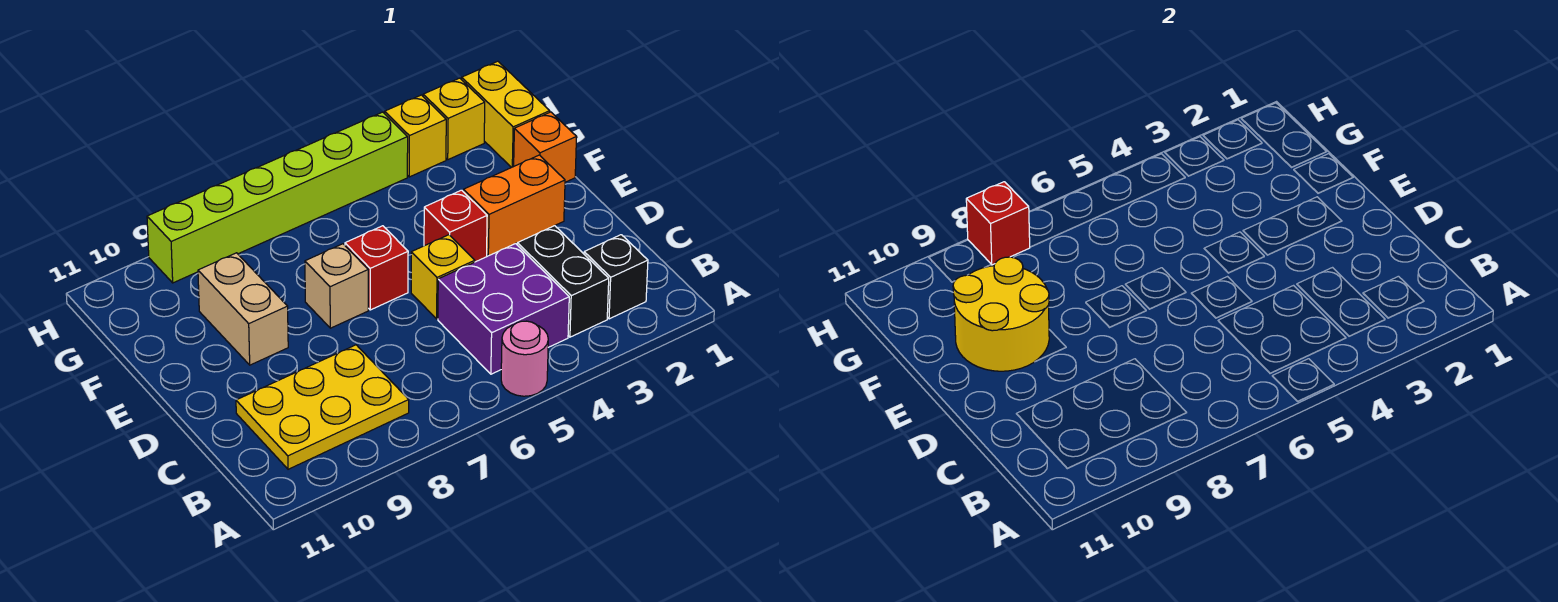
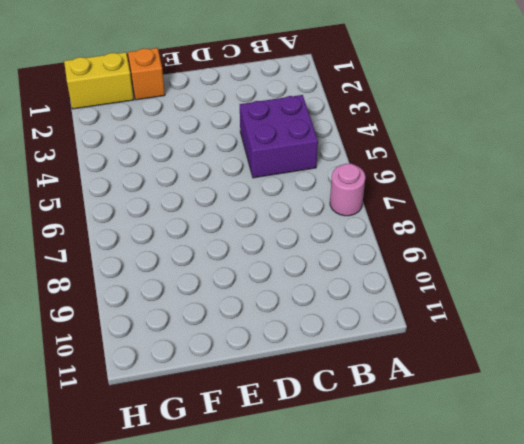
pink 1x1 round brick [330,164,365,216] -> pink 1x1 round brick moved to [501,321,548,396]
none -> black 1x1 brick [584,235,648,319]
none -> black 1x2 brick [517,226,609,337]
none -> yellow 2x3 plate [236,345,409,469]

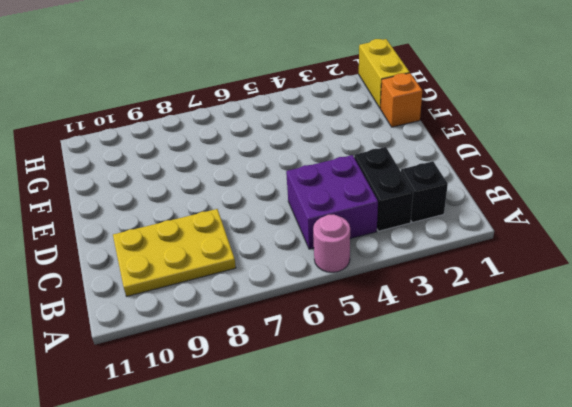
none -> yellow 1x1 brick [411,235,475,319]
none -> orange 1x2 brick [463,155,565,256]
none -> red 1x1 brick [424,190,487,262]

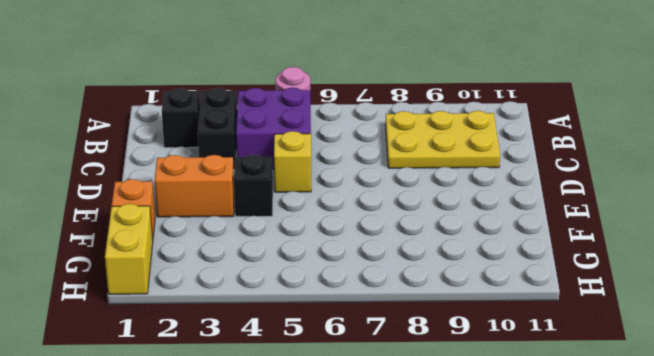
black 1x1 brick [234,154,273,216] -> red 1x1 brick [424,190,487,262]
none -> red 1x1 brick [345,226,408,310]
none -> tan 1x1 brick [305,244,368,328]
none -> tan 1x2 brick [198,253,288,365]

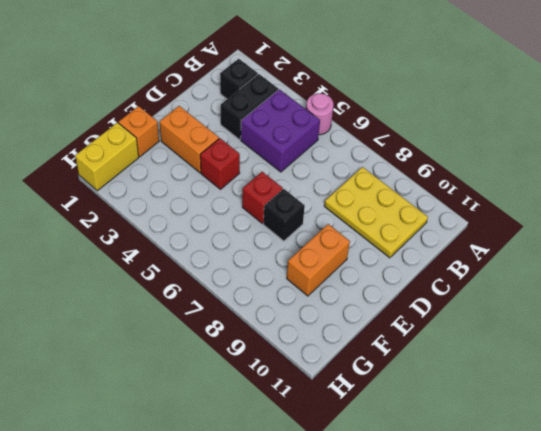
black 1x1 brick [263,189,305,241] -> tan 1x1 brick [305,244,368,328]
orange 1x2 brick [287,224,350,296] -> tan 1x2 brick [198,253,288,365]
none -> yellow 1x1 brick [411,235,475,319]
none -> yellow 1x1 brick [423,78,485,160]
none -> yellow 1x1 brick [385,95,446,177]

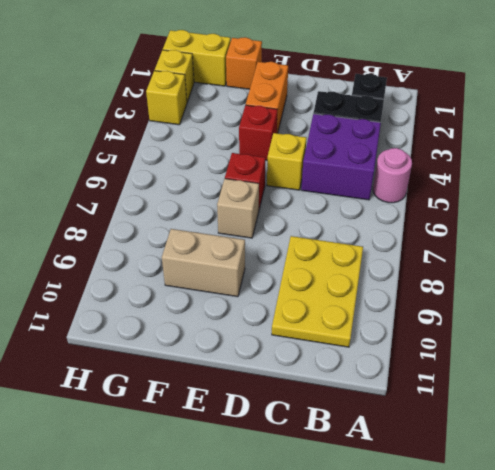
none -> lime 1x6 brick [147,112,408,283]
none -> yellow 2x2 round brick [953,257,1049,371]
none -> red 1x1 brick [966,182,1030,265]

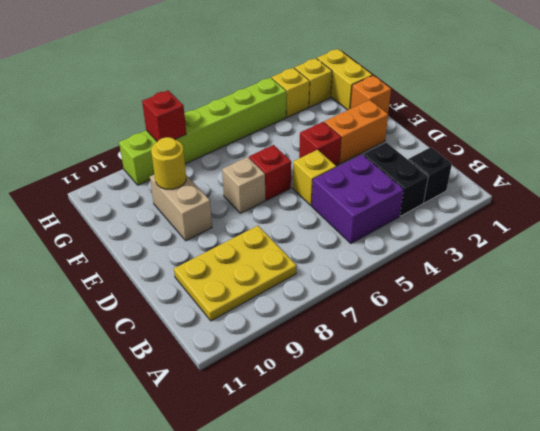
yellow 1x1 round brick [151,137,186,189] -> yellow 2x2 round brick [953,257,1049,371]
none -> pink 1x1 round brick [501,321,548,396]

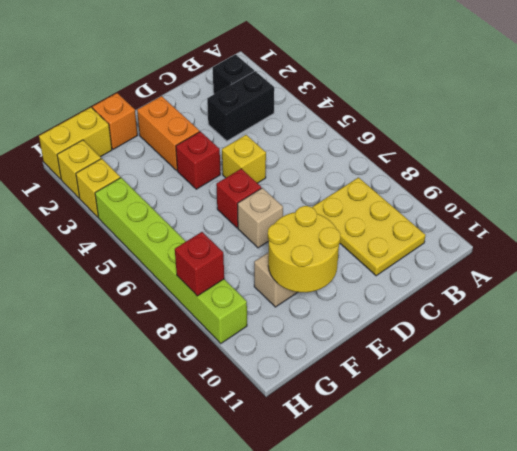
none -> pink 1x1 round brick [501,321,548,396]
none -> purple 2x2 brick [438,244,569,374]

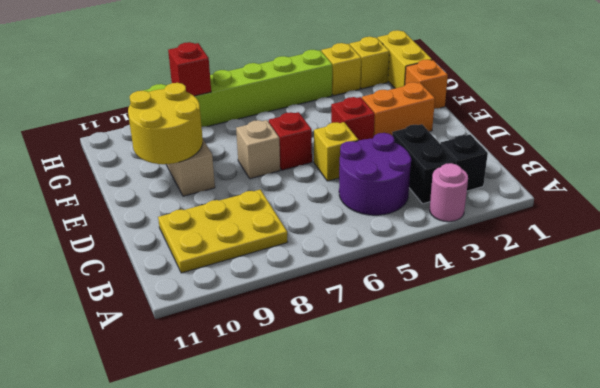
pink 1x1 round brick [430,163,468,222] -> pink 1x1 round brick moved to [501,321,548,396]
purple 2x2 round brick [339,133,411,215] -> purple 2x2 brick [438,244,569,374]

